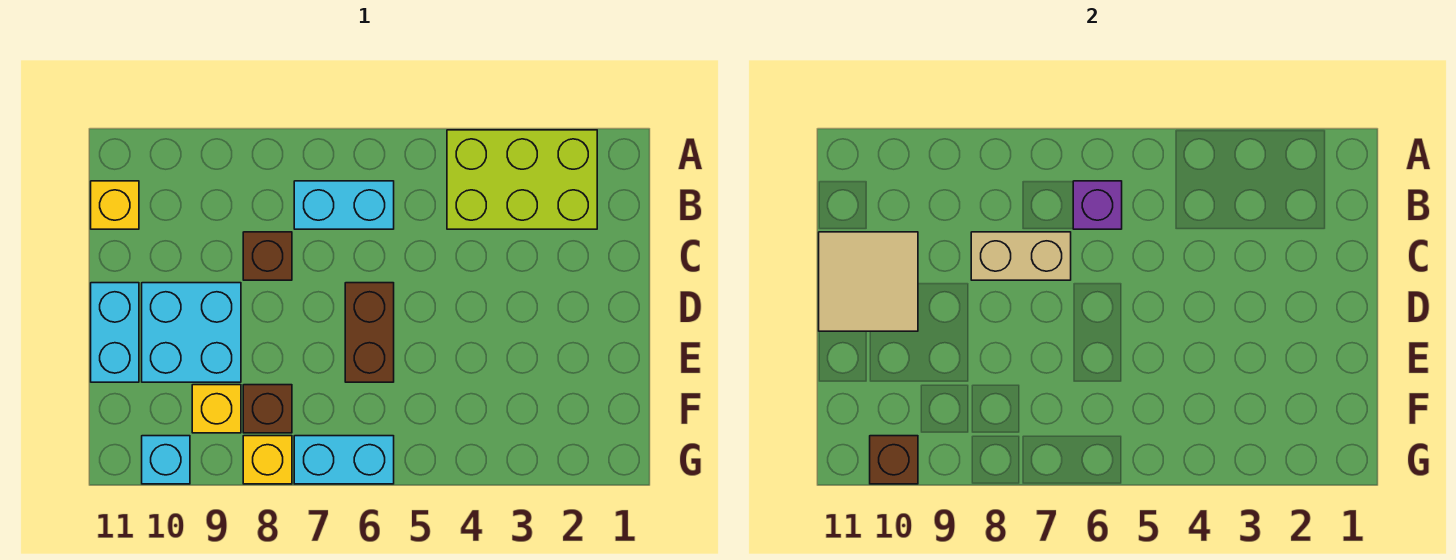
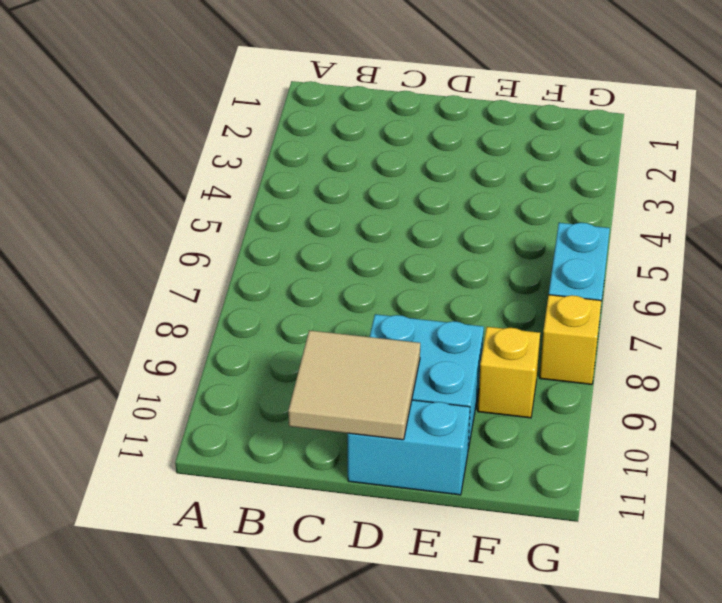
none -> lime 2x3 brick [447,130,597,229]
none -> cyan 1x2 brick [294,181,394,229]
none -> yellow 1x1 brick [91,181,139,229]

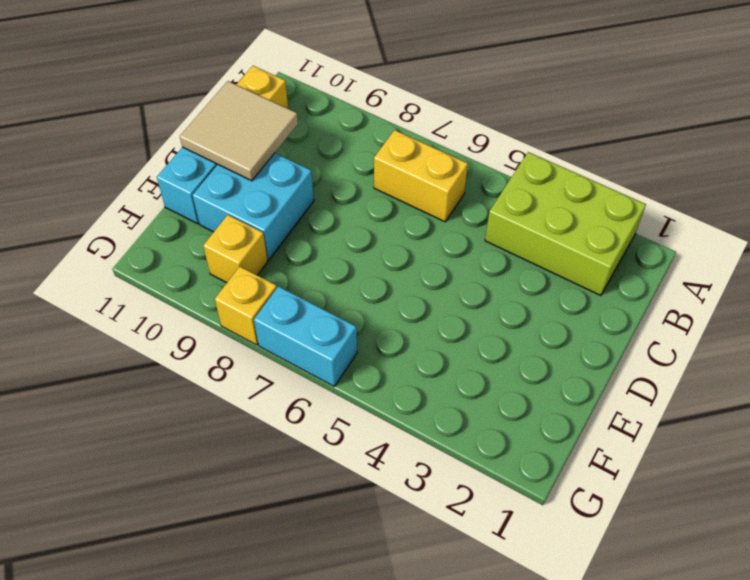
yellow 1x2 brick [374,130,468,222] -> cyan 1x2 brick [294,181,394,229]
none -> brown 1x1 brick [243,232,292,280]
none -> brown 1x2 brick [345,283,394,382]
none -> brown 1x1 brick [243,385,292,433]

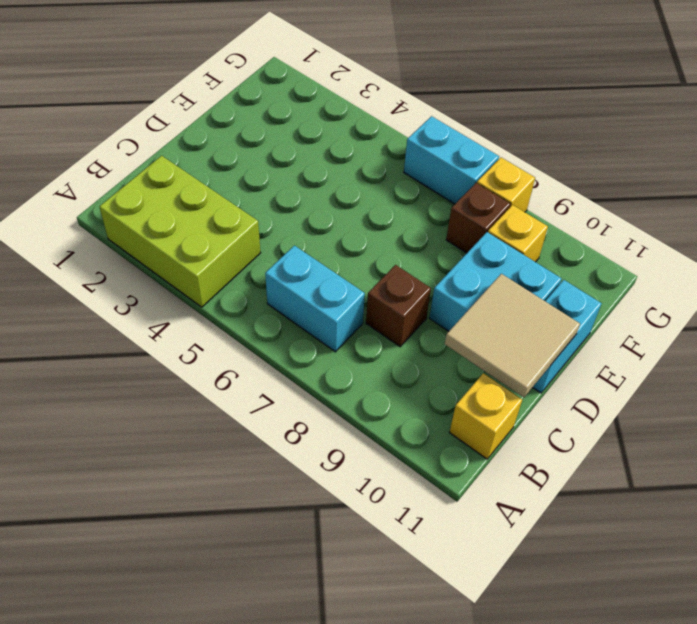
none -> brown 1x2 brick [345,283,394,382]
none -> cyan 1x1 brick [142,436,190,484]
none -> purple 1x1 brick [1073,181,1122,229]

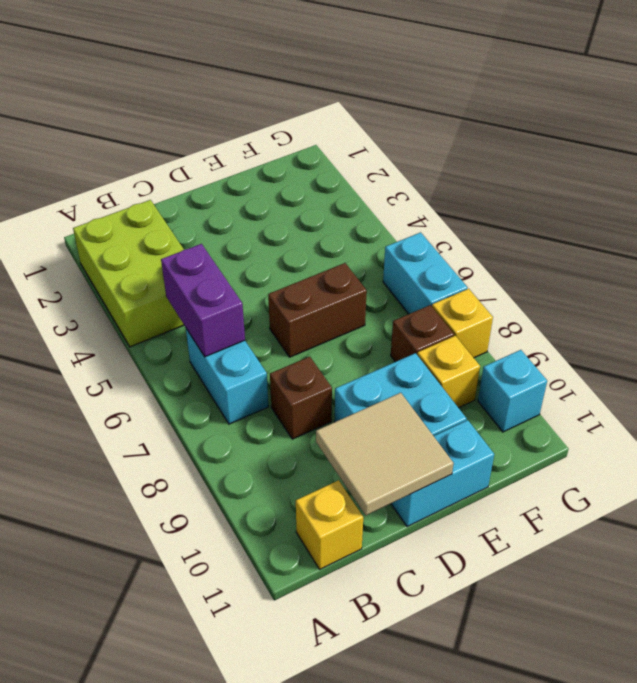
purple 1x2 brick [161,244,245,357] -> purple 1x1 brick [1073,181,1122,229]
none -> tan 1x2 brick [971,232,1071,280]
none -> brown 1x1 brick [870,436,918,484]

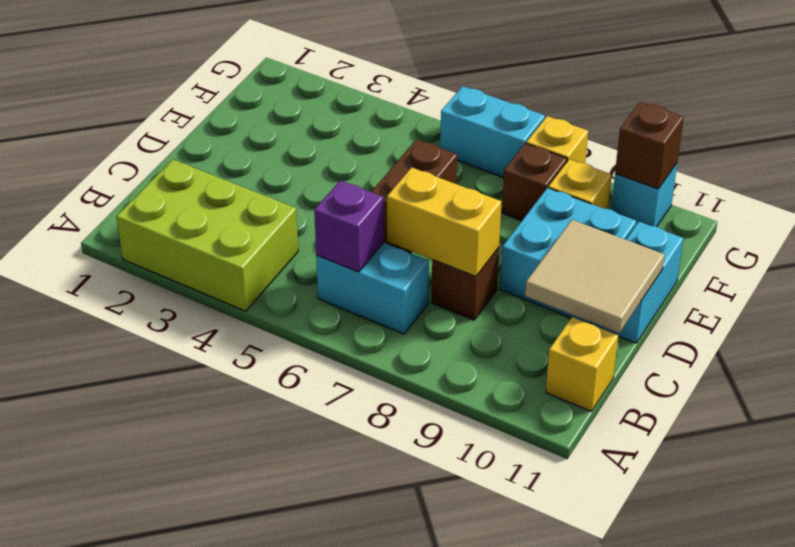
yellow 1x2 brick [387,167,502,276] -> tan 1x2 brick [971,232,1071,280]

